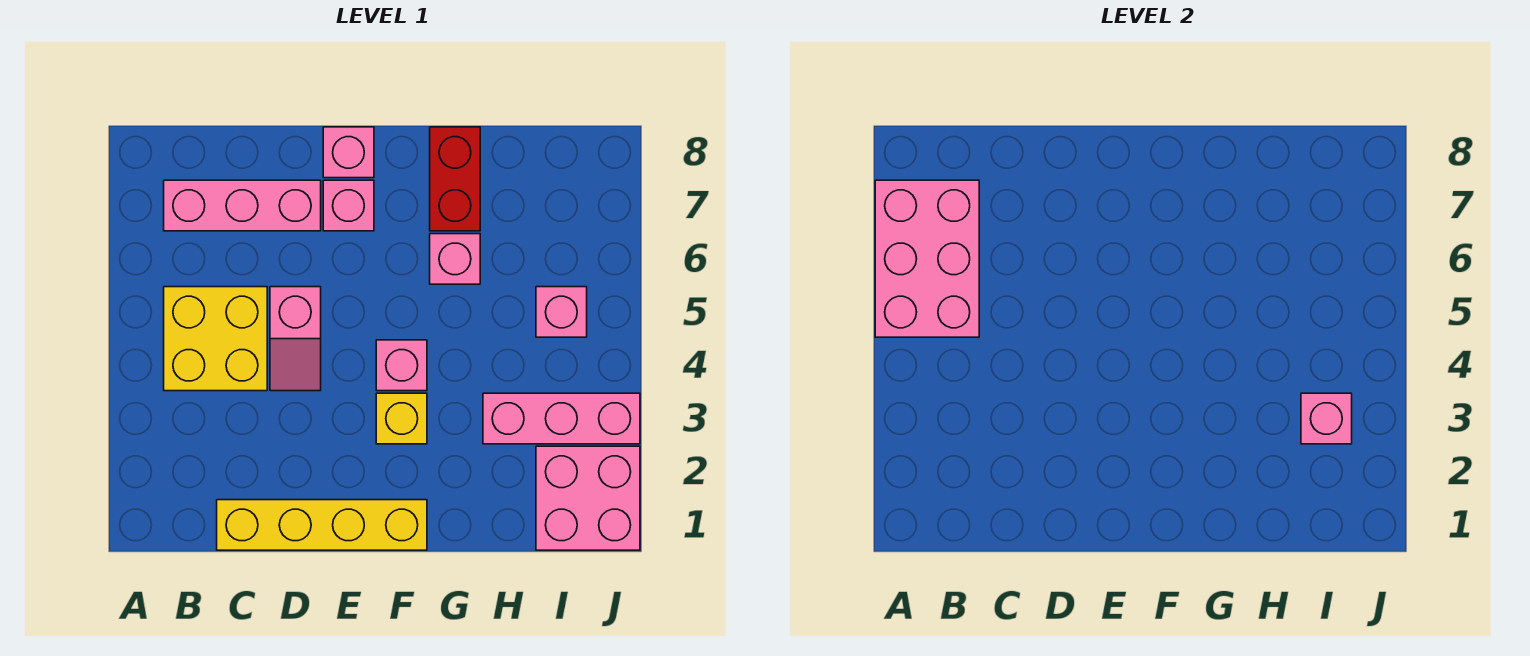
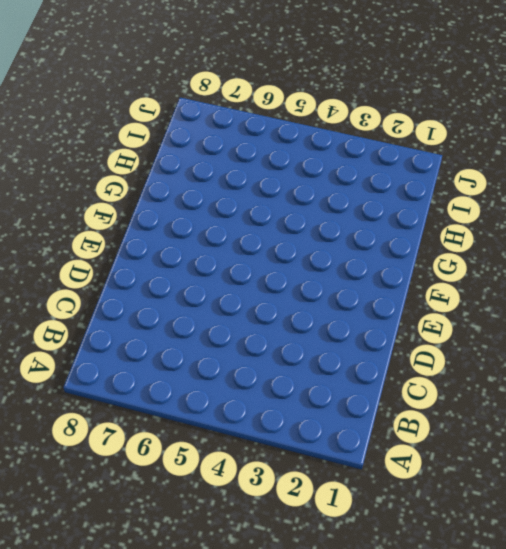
none -> yellow 2x2 brick [164,287,267,391]
none -> pink 1x3 brick [164,180,321,231]
none -> yellow 1x4 brick [217,500,427,550]

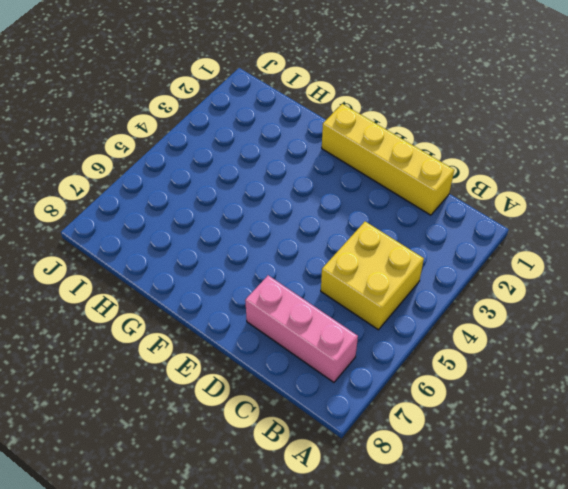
none -> pink 1x2 slope [270,287,321,391]
none -> pink 1x1 brick [323,180,374,231]
none -> pink 1x1 brick [323,127,374,178]

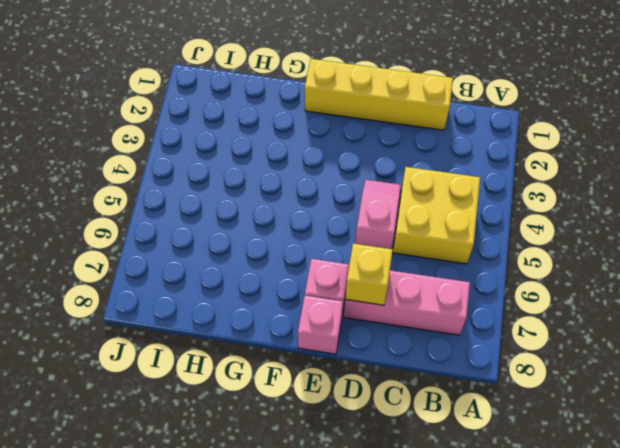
yellow 1x1 brick [345,244,393,305] -> yellow 1x1 brick moved to [376,393,427,444]
none -> pink 1x1 brick [376,340,427,391]
none -> pink 1x1 brick [430,234,480,284]
none -> red 1x2 brick [430,127,480,231]

